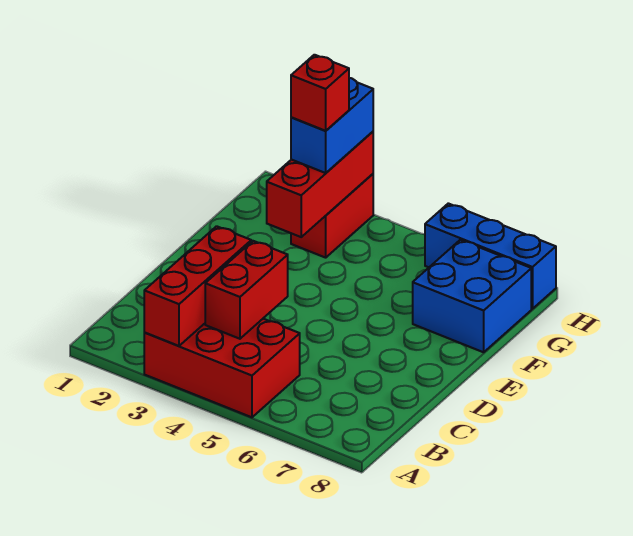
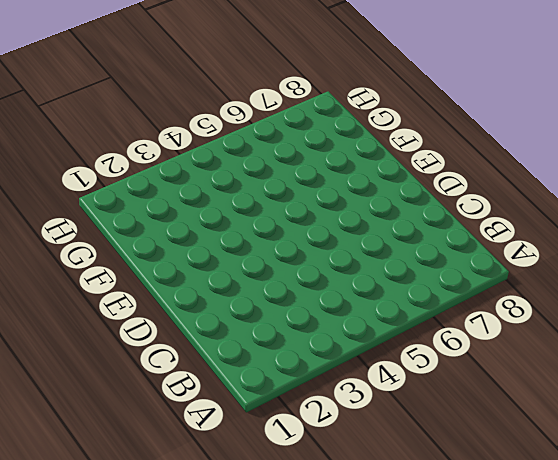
none -> red 2x3 brick [144,319,300,417]
none -> blue 2x2 brick [413,240,531,352]

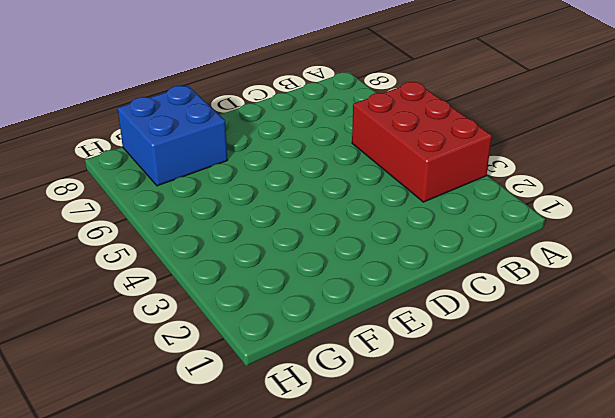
none -> red 1x2 brick [291,174,373,258]
none -> blue 1x3 brick [425,203,556,309]

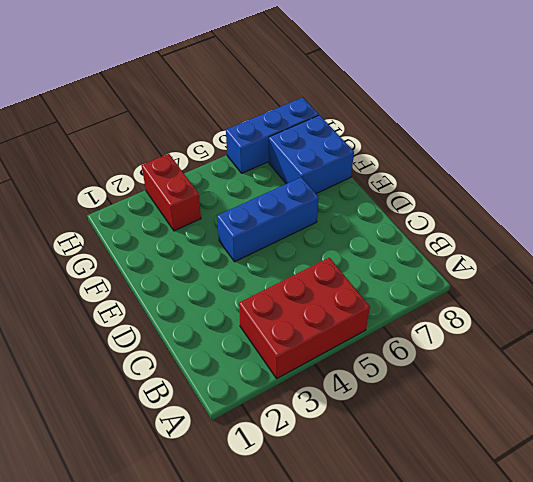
blue 1x3 brick [217,177,319,262] -> none
none -> red 1x3 brick [144,226,251,346]
none -> red 1x2 brick [205,241,288,339]

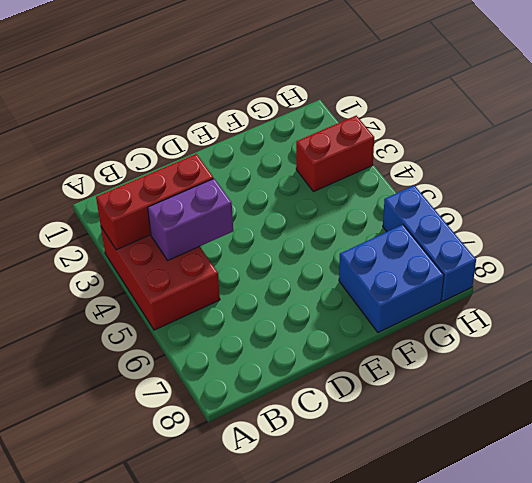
purple 1x2 brick [148,179,233,260] -> red 1x2 brick [205,241,288,339]
none -> red 1x3 brick [267,132,373,237]
none -> blue 1x2 brick [291,78,373,173]

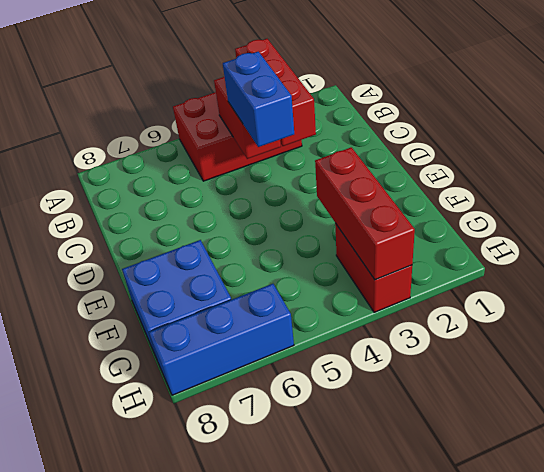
blue 1x2 brick [223,52,294,147] -> blue 1x2 brick moved to [291,78,373,173]
none -> red 1x1 brick [291,55,349,131]

